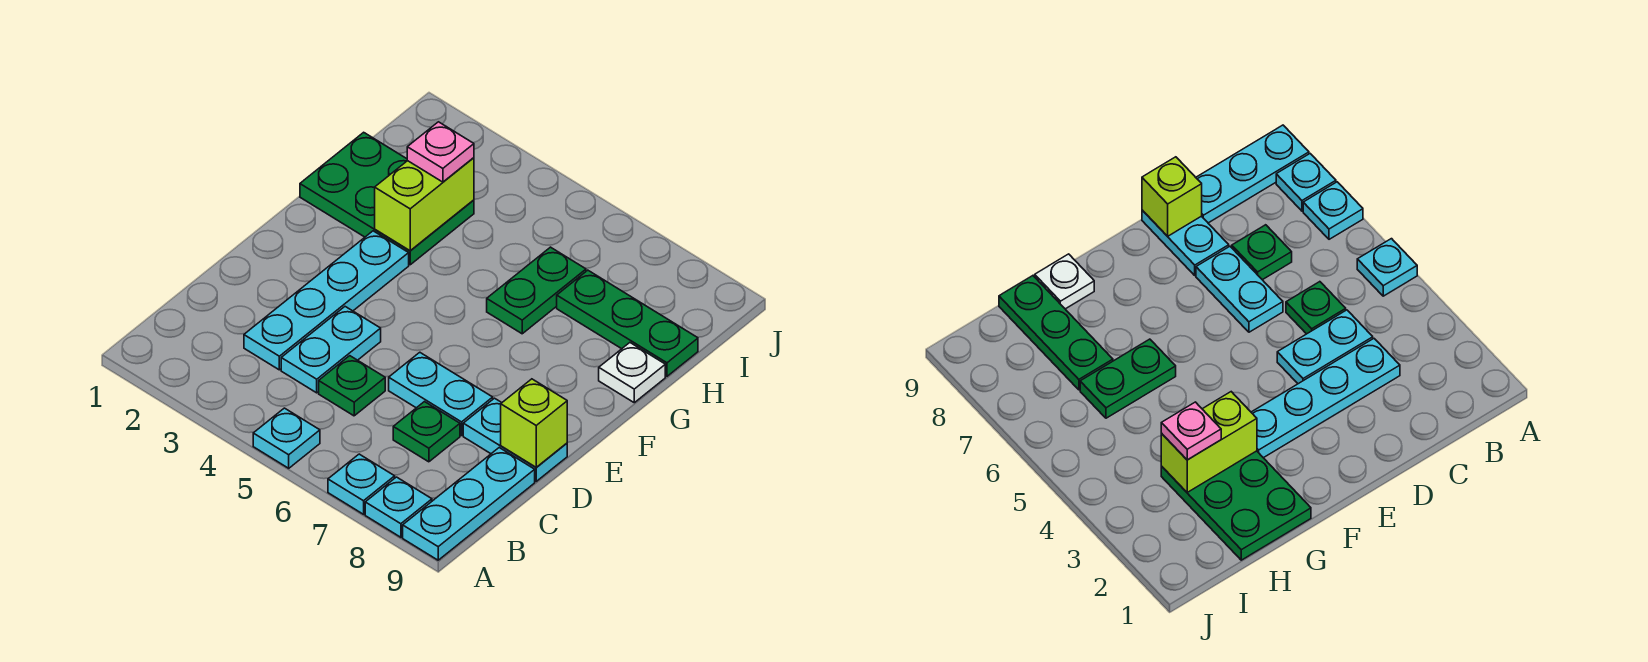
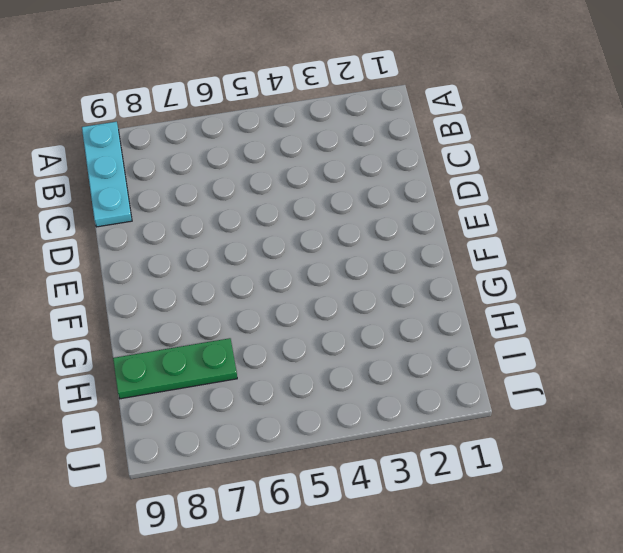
none -> cyan 1x1 plate [253,408,320,468]
none -> cyan 1x1 plate [328,454,395,514]
none -> cyan 1x1 plate [365,477,432,537]

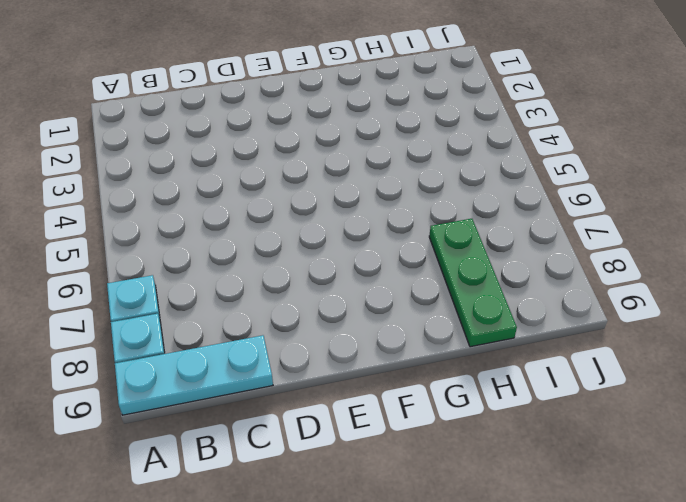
none -> cyan 1x1 plate [253,408,320,468]
none -> cyan 1x4 plate [244,231,409,370]
none -> cyan 1x2 plate [281,307,381,393]

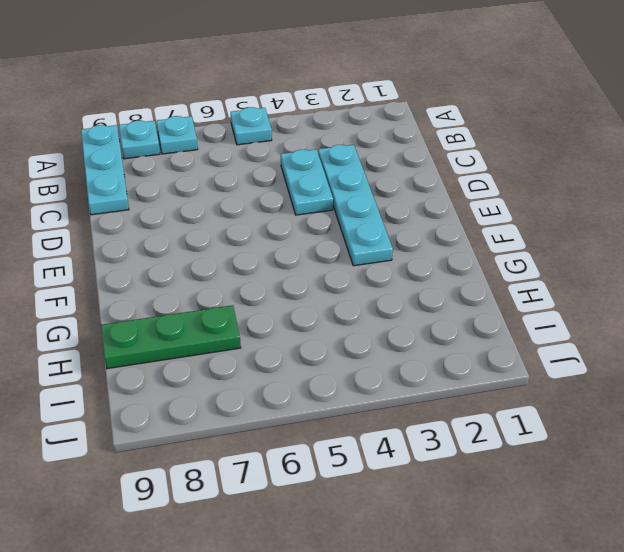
none -> green 1x1 plate [319,356,385,416]
none -> green 1x1 plate [393,402,460,462]
none -> cyan 1x2 plate [389,352,493,436]

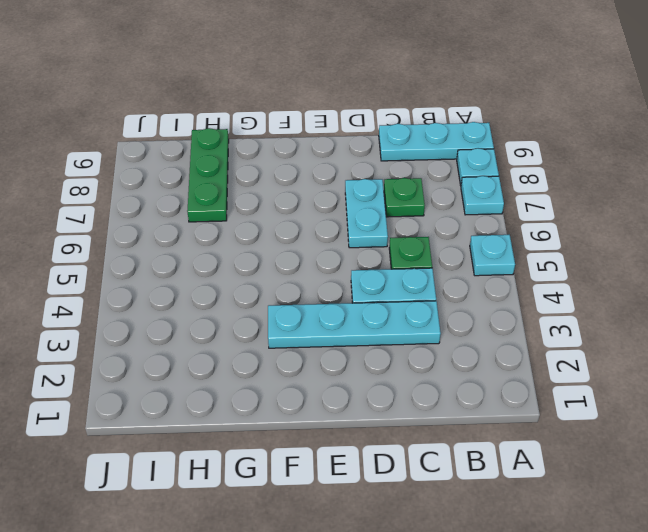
none -> cyan 1x2 plate [463,398,567,481]
none -> green 2x3 plate [300,132,474,265]
none -> green 1x2 plate [487,247,586,334]

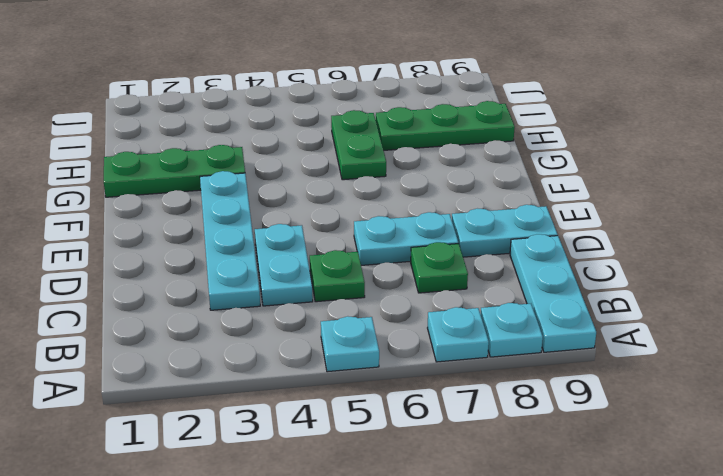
green 1x3 plate [104,145,245,197] -> green 2x3 plate [300,132,474,265]
none -> white 1x1 plate [599,343,665,403]
none -> lime 1x1 brick [501,379,567,467]
none -> lime 1x2 brick [375,158,474,251]

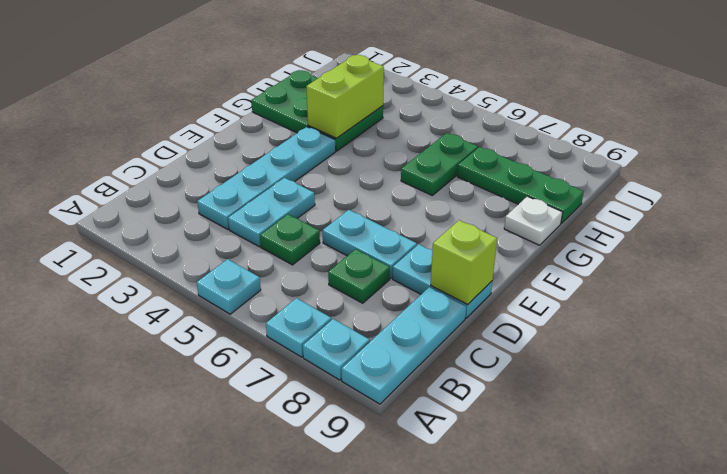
none -> pink 1x1 plate [407,122,474,182]

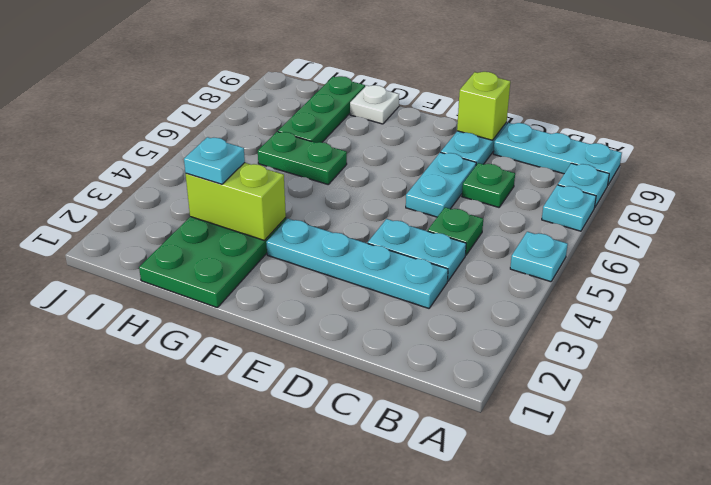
cyan 1x1 plate [184,137,245,184] -> pink 1x1 plate [407,122,474,182]

